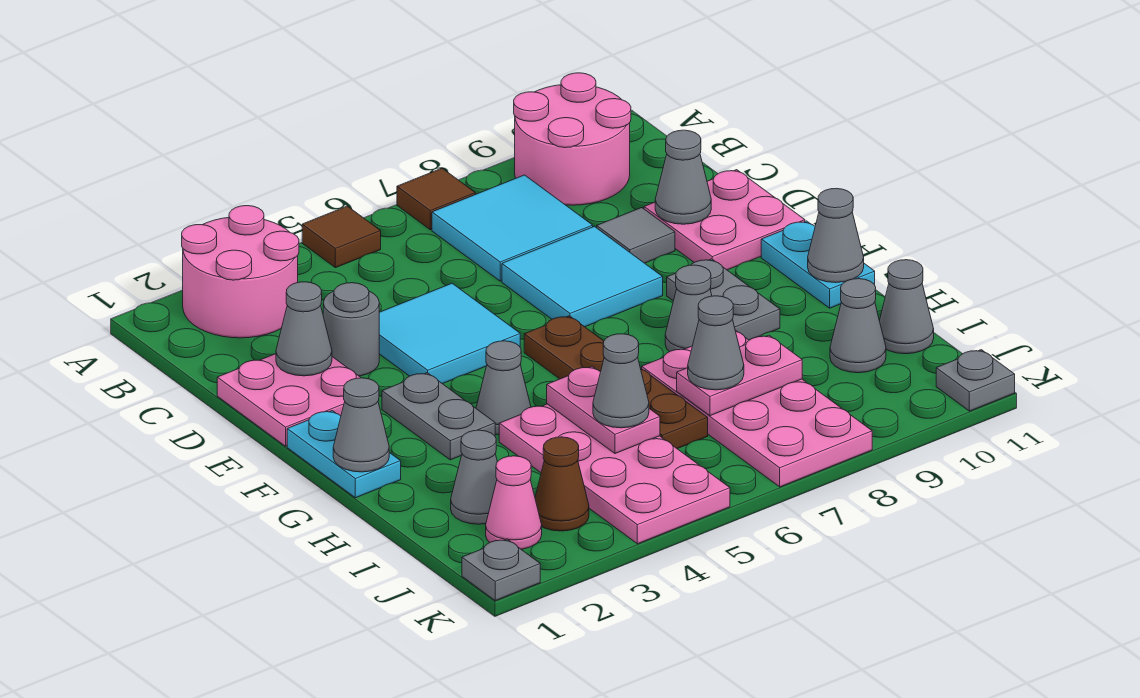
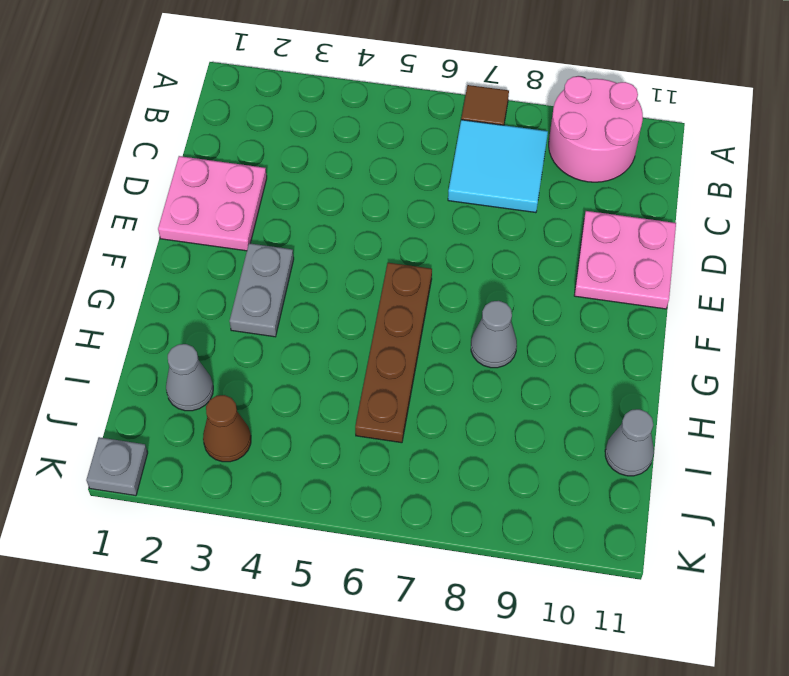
none -> pink 2x2 round brick [182,206,299,338]
none -> brown 1x1 tile [302,206,381,268]
none -> grey 1x1 round brick [323,283,379,376]
none -> cyan 2x2 tile [379,283,520,384]

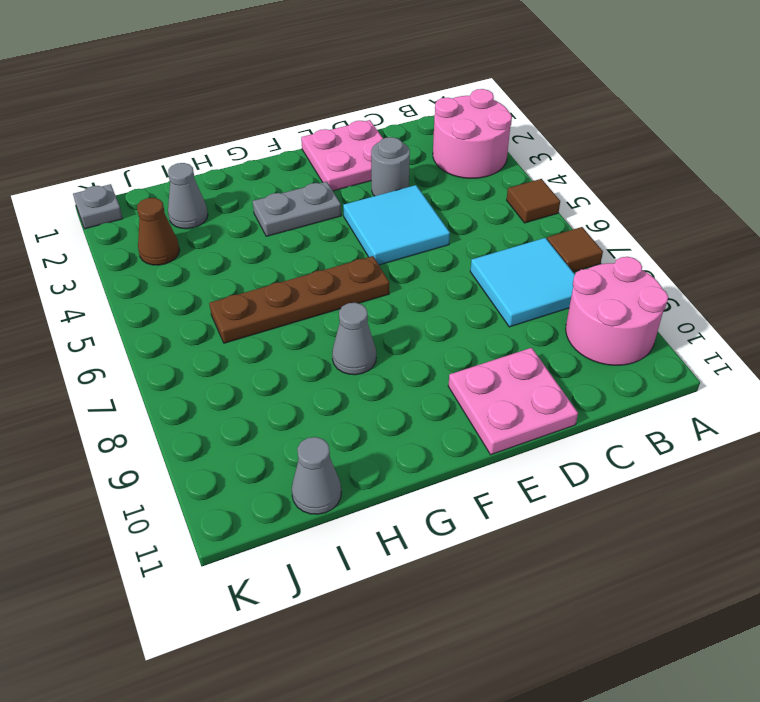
none -> cyan 2x2 tile [502,226,663,327]
none -> grey 1x1 tile [597,208,675,263]
none -> cyan 1x2 plate [287,411,401,498]
none -> grey 1x2 plate [667,259,780,340]

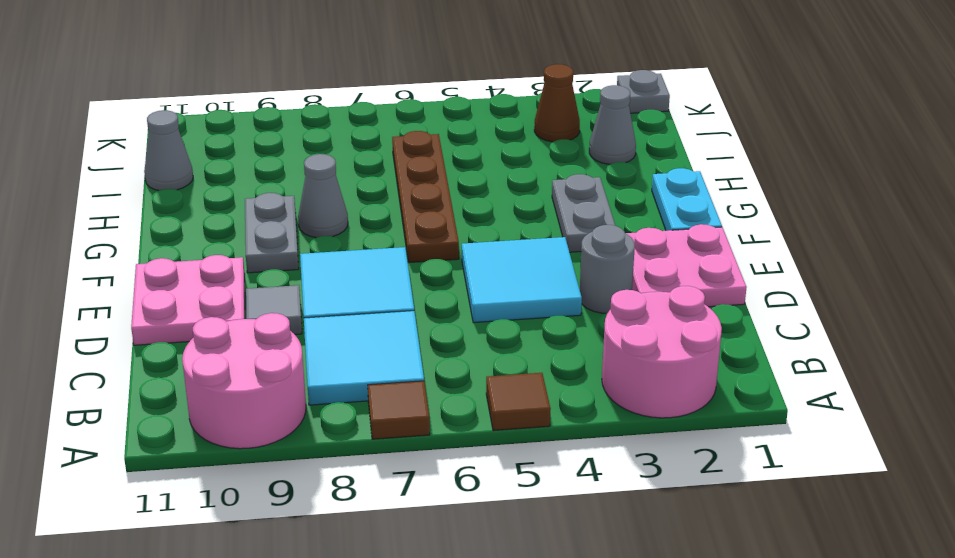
none -> cyan 1x2 plate [761,221,875,308]
none -> grey 1x1 cone [476,341,531,435]
none -> pink 2x4 plate [499,404,730,544]
none -> pink 2x4 plate [642,330,872,487]

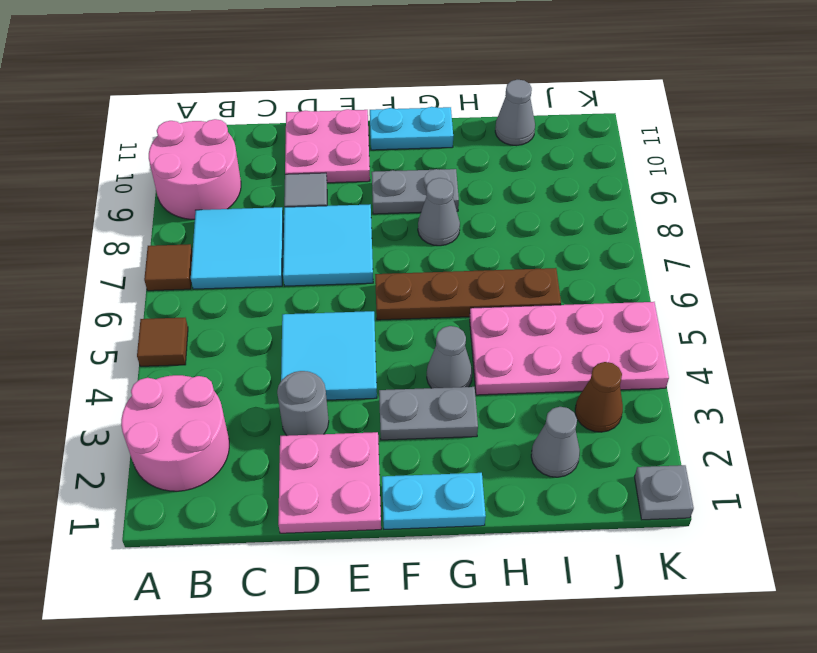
none -> pink 2x4 plate [642,330,872,487]
none -> grey 1x1 cone [830,279,886,373]
none -> pink 1x1 cone [486,456,542,549]
none -> grey 1x1 plate [936,350,1015,411]

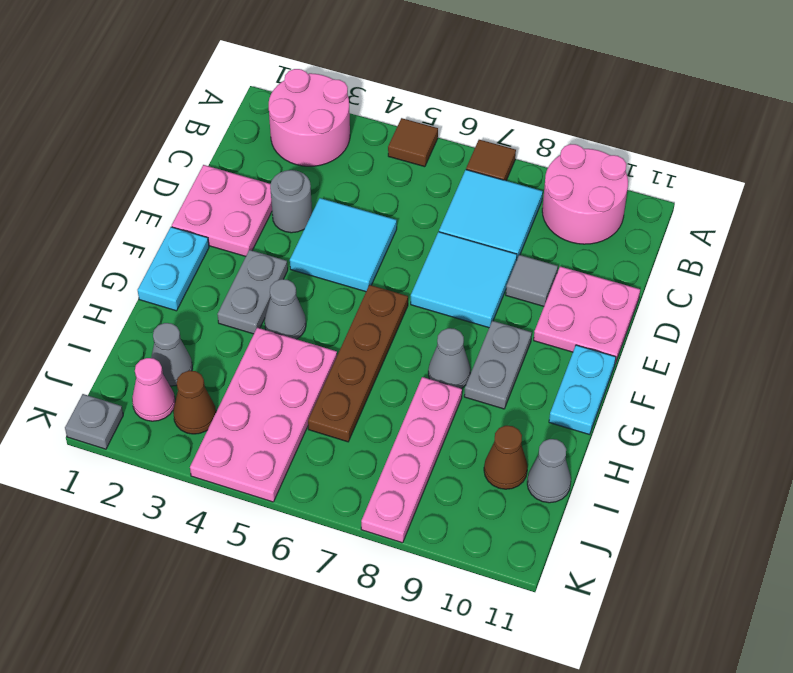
pink 1x4 plate [361,377,462,543] -> pink 2x4 plate [642,330,872,487]
brown 1x1 cone [484,426,528,489] -> grey 1x1 cone [830,279,886,373]
none -> grey 1x1 plate [936,350,1015,411]
none -> grey 1x1 cone [276,282,332,376]
none -> grey 1x1 cone [655,130,711,224]
none -> grey 1x1 cone [333,378,389,472]

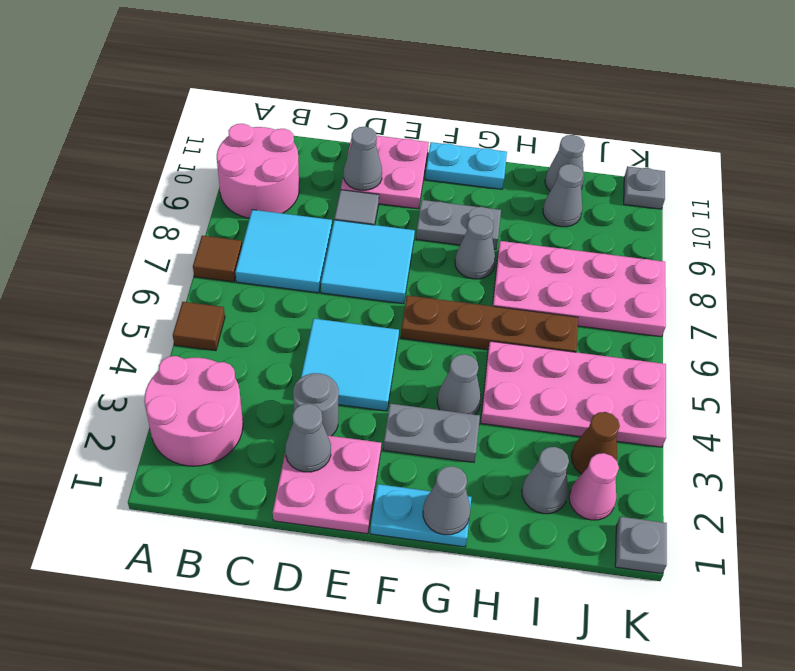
none -> grey 1x1 cone [808,188,864,283]
none -> pink 1x2 plate [547,366,660,454]
none -> pink 1x2 plate [677,335,802,416]
none -> grey 1x1 cone [593,334,649,428]

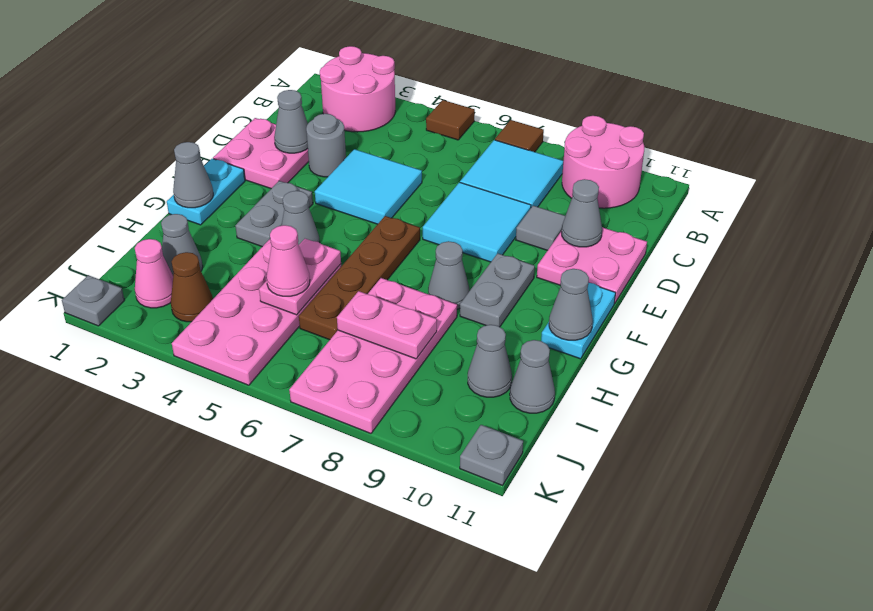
pink 1x1 cone [266,225,310,296] -> grey 1x1 cone [593,334,649,428]
none -> grey 1x1 cone [688,296,744,390]

